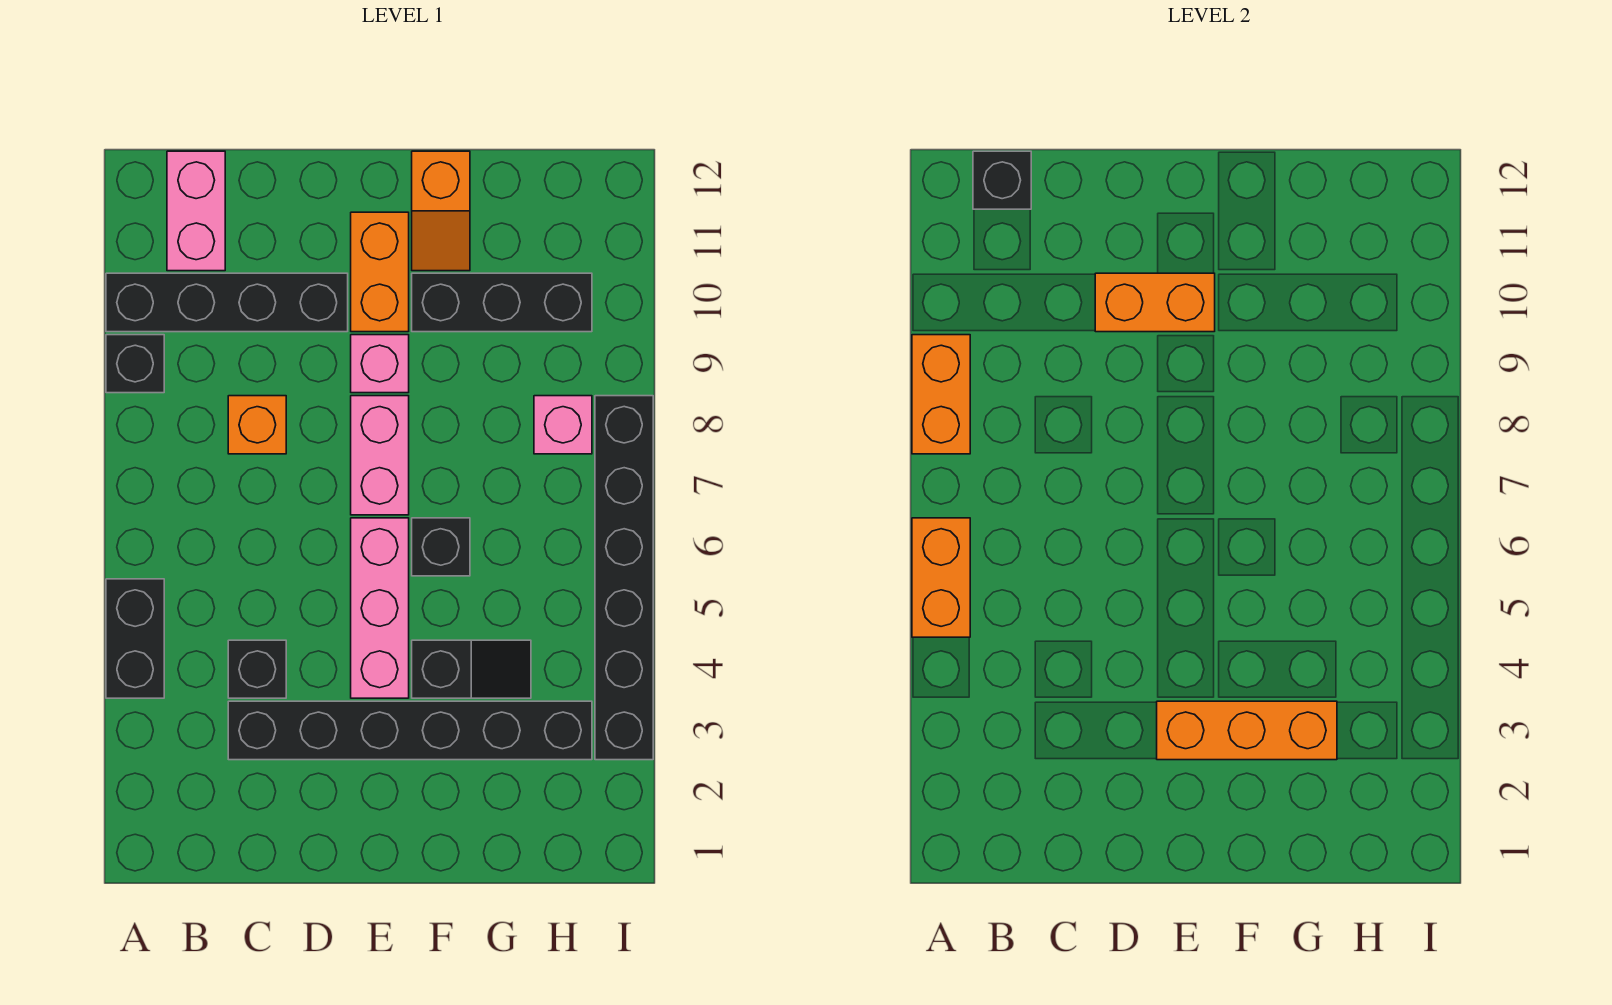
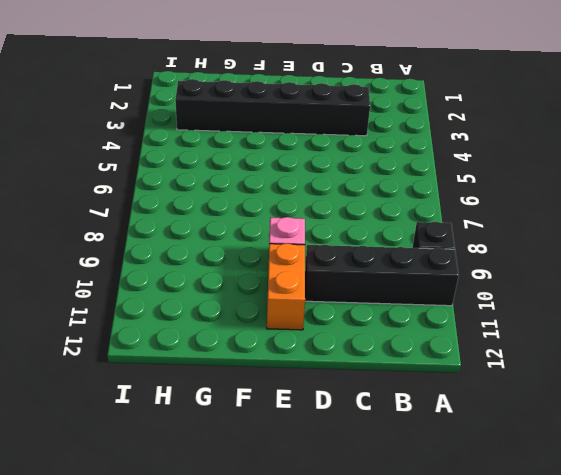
none -> black 1x2 brick [106,579,164,698]
none -> pink 1x2 brick [167,151,225,271]
none -> black 1x1 brick [228,640,286,698]

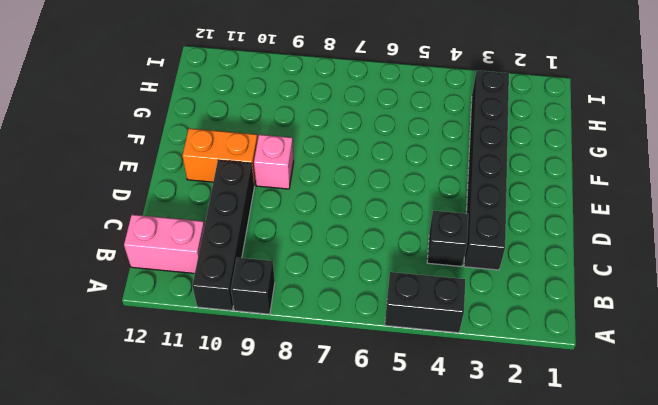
none -> orange 1x1 brick [228,396,286,454]
none -> pink 1x3 brick [351,518,409,698]
none -> pink 1x2 brick [351,396,409,515]

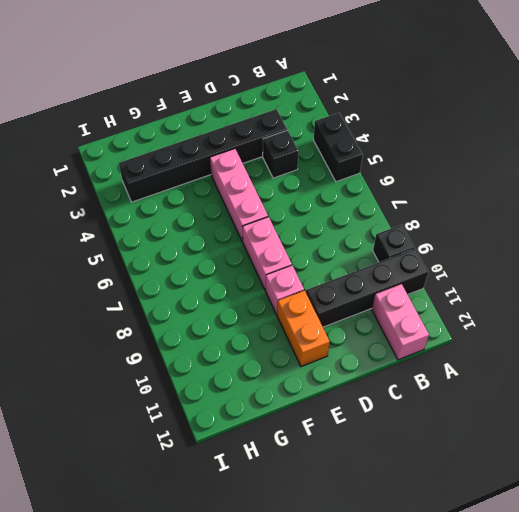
none -> orange 1x1 brick [228,396,286,454]
none -> black 1x2 slope [412,640,531,698]
none -> black 1x1 brick [412,518,470,576]

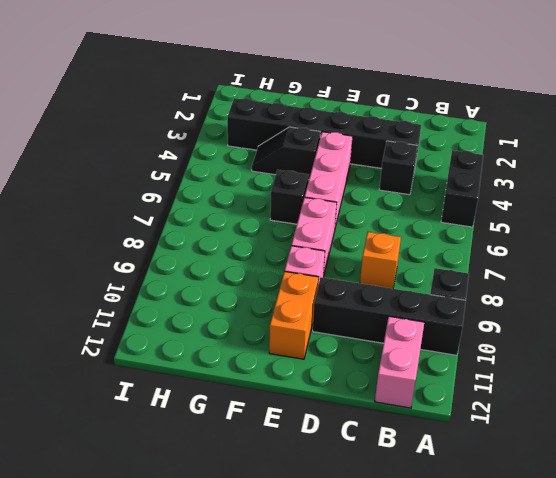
none -> black 1x3 brick [412,273,592,332]
none -> orange 1x2 slope [412,151,470,271]
none -> pink 1x1 brick [534,396,592,454]

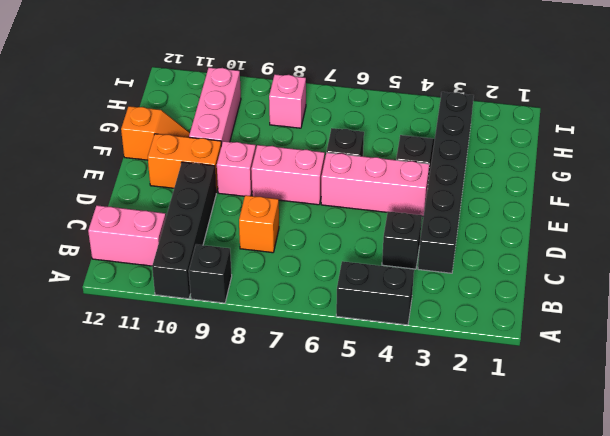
pink 1x3 brick [189,68,241,146] -> black 1x3 brick [412,273,592,332]
none -> black 1x6 brick [595,396,653,760]
none -> orange 1x2 brick [912,518,970,637]
none -> orange 1x2 brick [912,335,970,454]

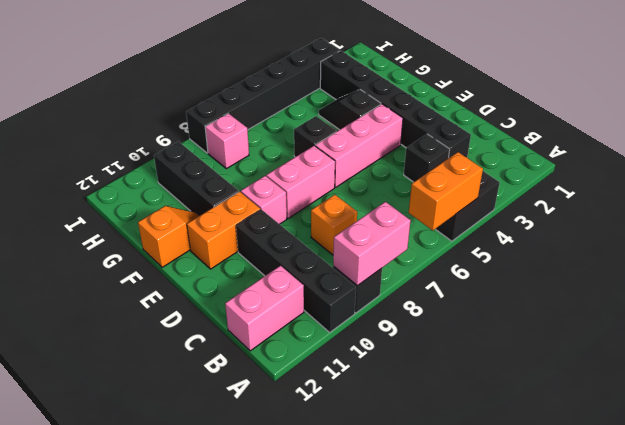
pink 1x2 brick [333,202,411,286] -> orange 1x2 brick [912,335,970,454]
none -> black 1x1 brick [973,151,1031,209]
none -> orange 1x2 brick [1095,273,1215,332]
none -> orange 1x3 brick [1157,701,1337,760]

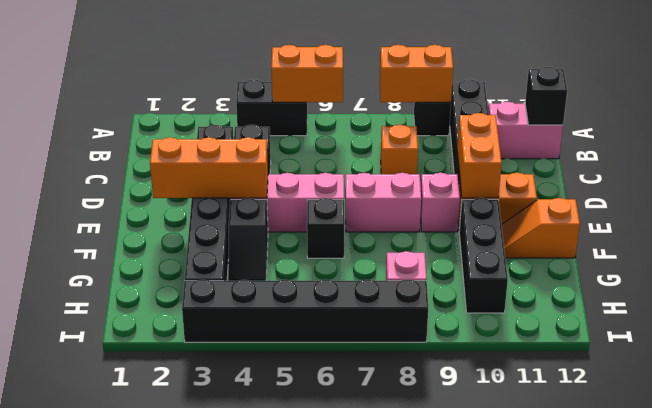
orange 1x3 brick [150,137,268,198] -> orange 1x3 brick turned to [1157,701,1337,760]

